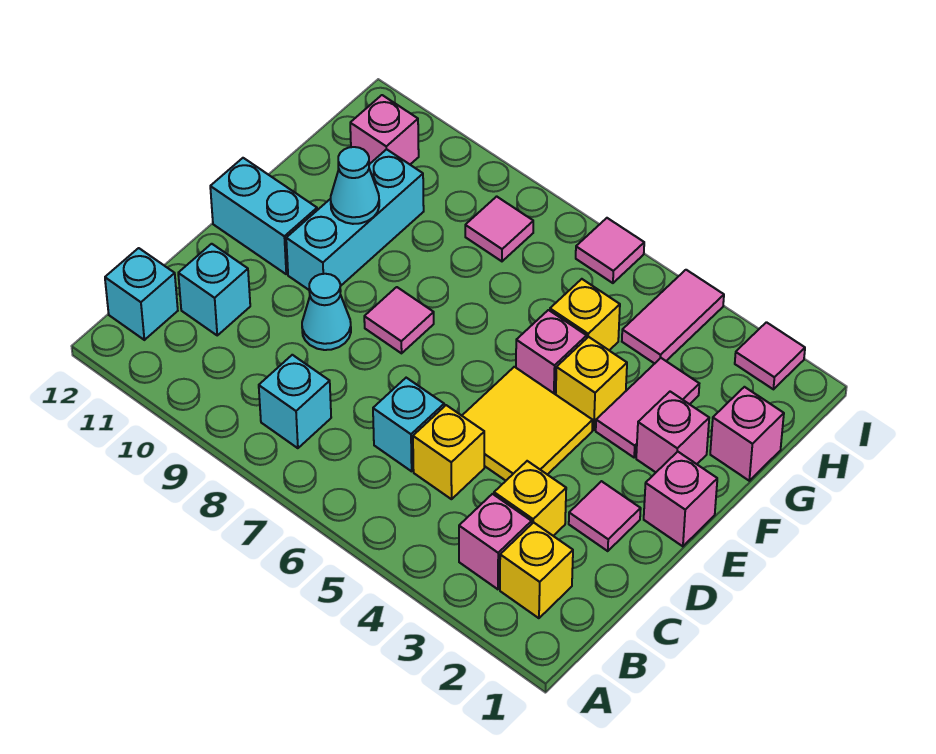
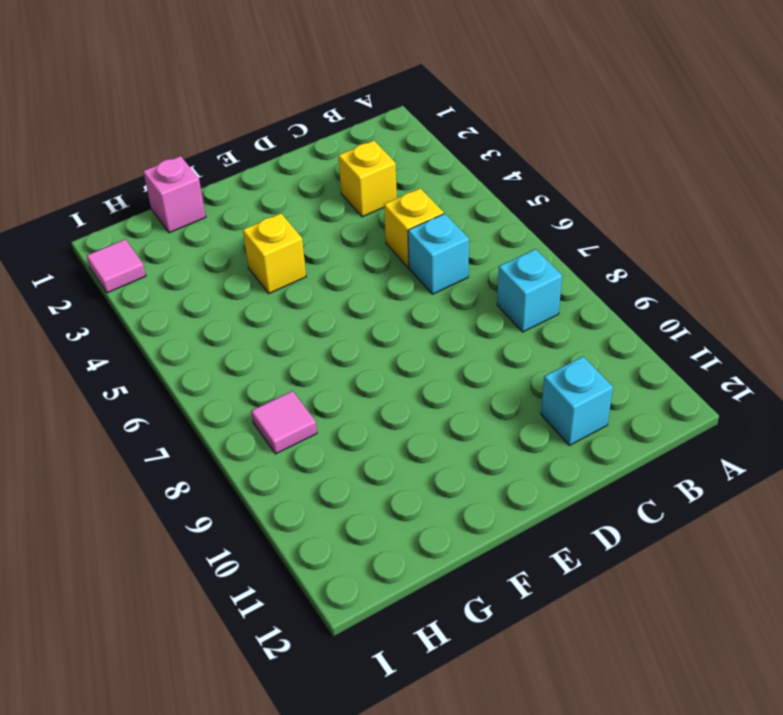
none -> yellow 1x1 brick [500,522,573,618]
none -> pink 1x1 brick [459,494,532,589]
none -> cyan 1x1 brick [105,248,178,340]

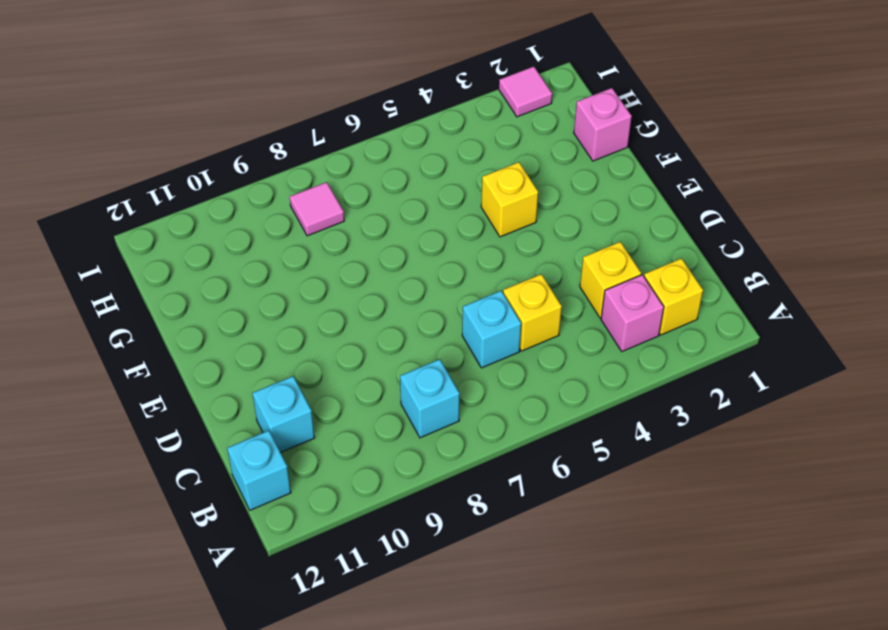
none -> pink 1x1 tile [569,481,641,551]
none -> yellow 2x2 tile [462,367,593,481]
none -> cyan 1x1 cone [302,274,351,350]

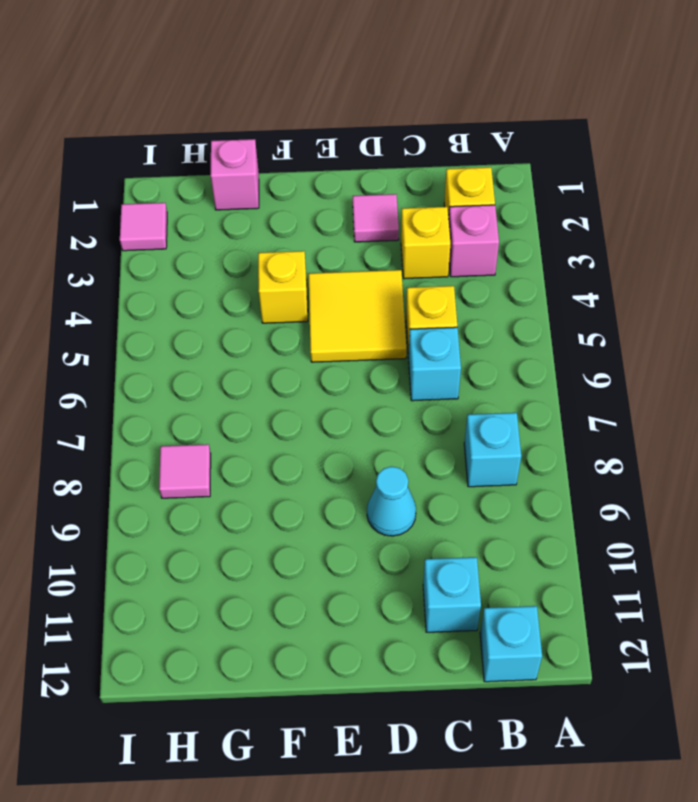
none -> pink 1x1 brick [644,452,717,546]
none -> pink 1x1 tile [364,287,434,353]
none -> cyan 1x3 brick [286,149,424,290]

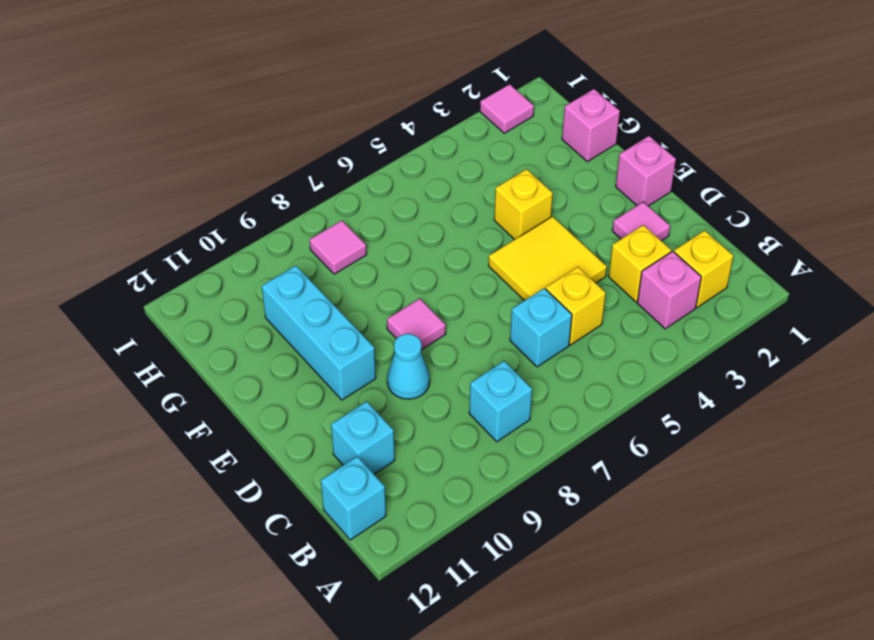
none -> cyan 1x2 brick [210,158,317,274]
none -> pink 1x1 brick [636,392,709,472]
none -> pink 1x2 tile [596,358,699,457]

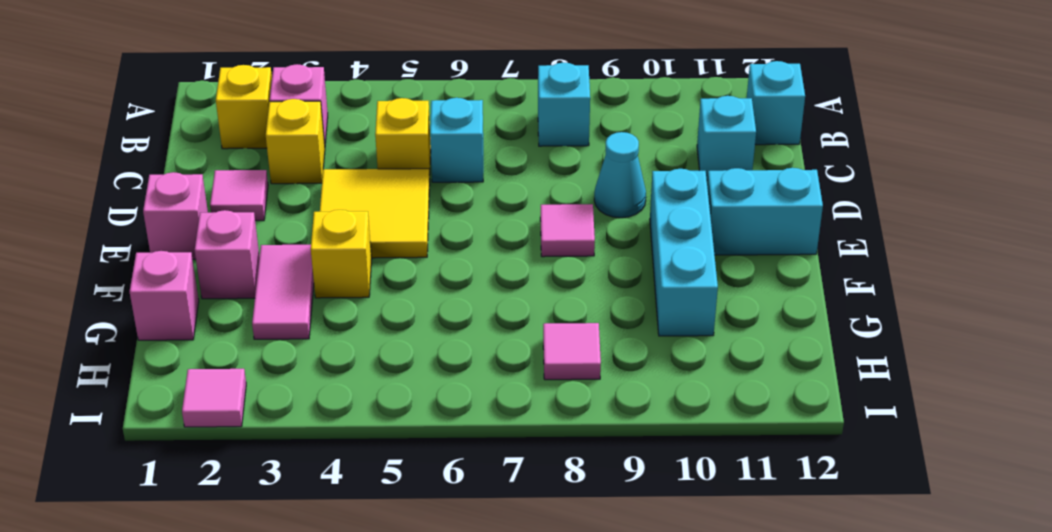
none -> pink 1x1 brick [516,310,587,394]
none -> yellow 1x1 brick [550,279,620,350]
none -> pink 1x2 tile [622,270,724,364]

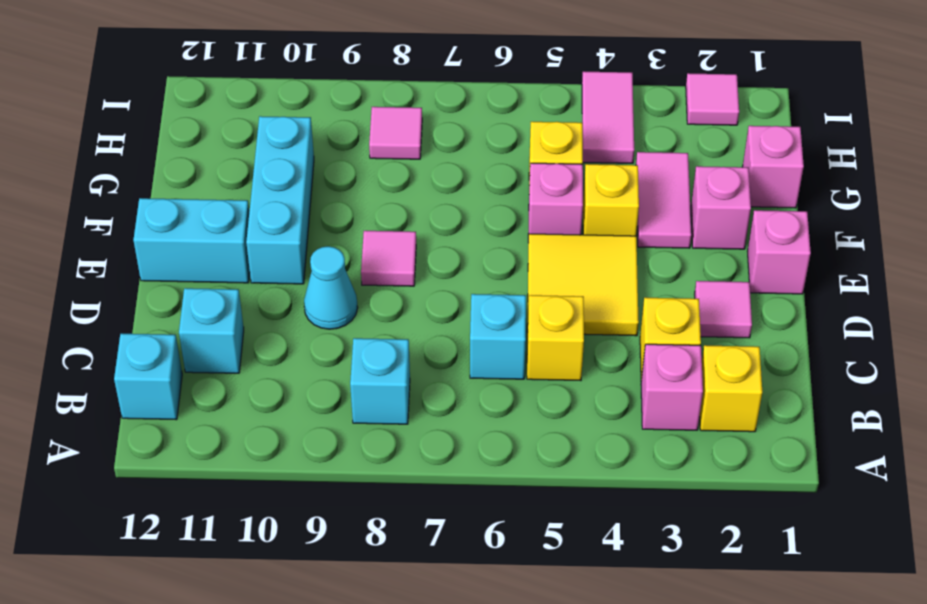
none -> pink 1x1 brick [350,95,419,164]
none -> pink 1x1 tile [576,218,644,283]
none -> cyan 1x1 cone [331,147,379,224]

